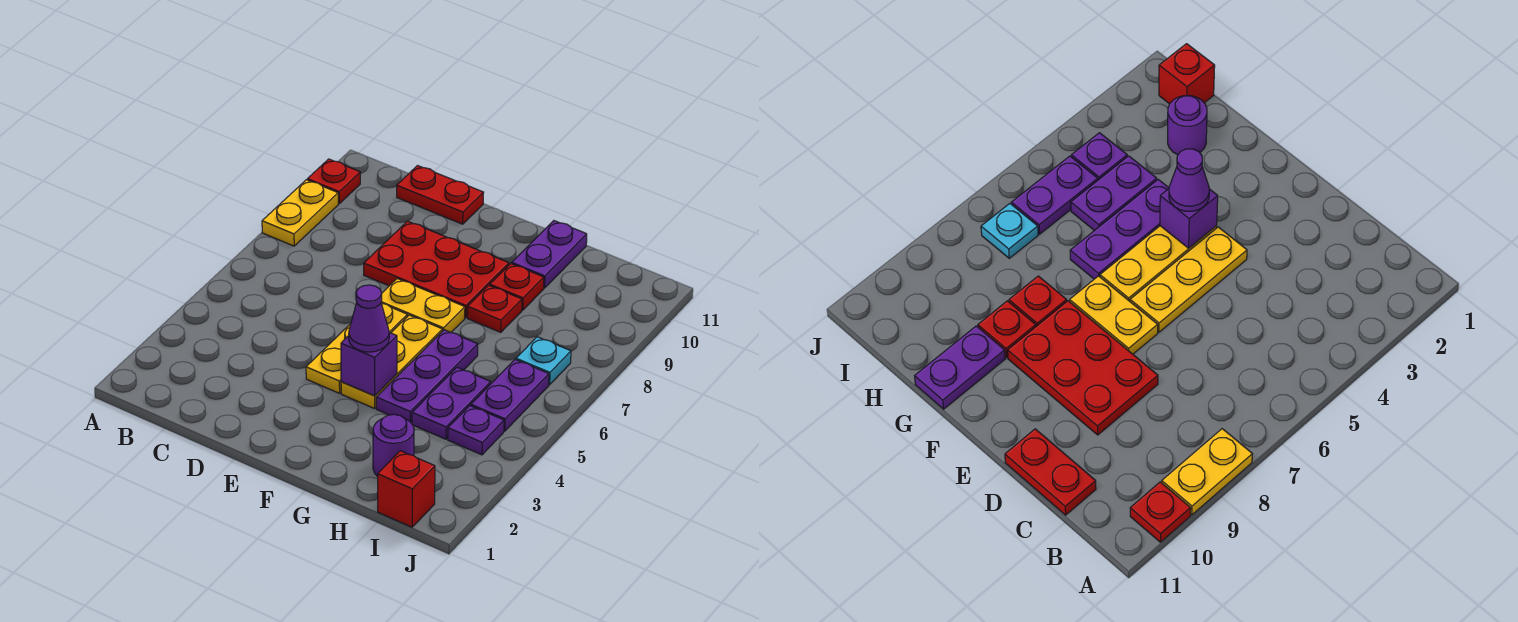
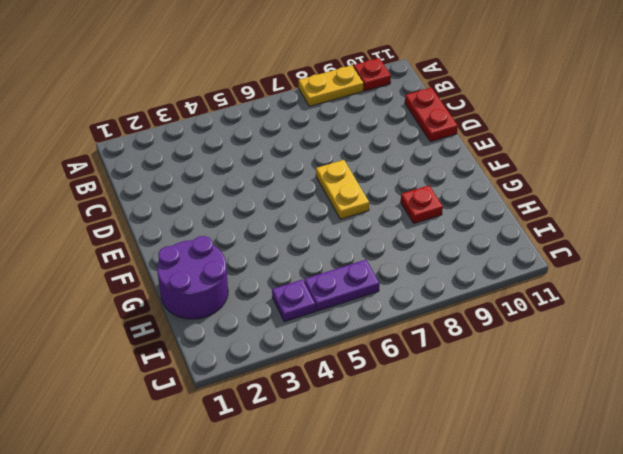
purple 2x2 round brick [157,236,228,319] -> purple 1x1 round brick [373,414,414,477]
none -> red 2x3 plate [364,221,509,318]
none -> yellow 1x3 plate [306,304,407,393]
none -> yellow 1x3 plate [341,315,442,408]

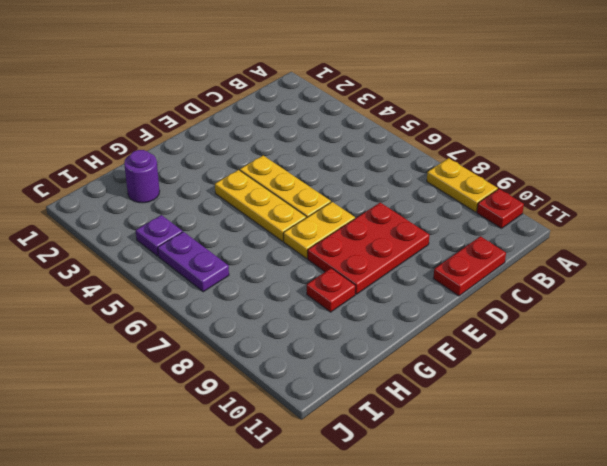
none -> purple 1x3 plate [376,330,478,423]
none -> red 1x1 plate [467,285,522,332]
none -> purple 1x2 plate [512,221,587,288]

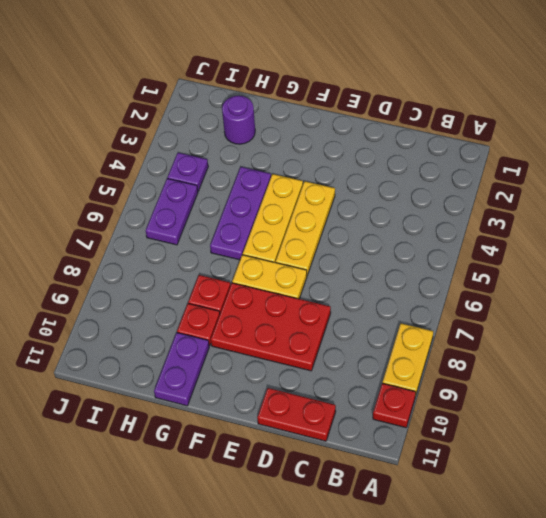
none -> purple 1x2 plate [412,367,491,439]
none -> red 1x1 brick [378,451,435,527]
none -> cyan 1x1 plate [516,337,571,385]

